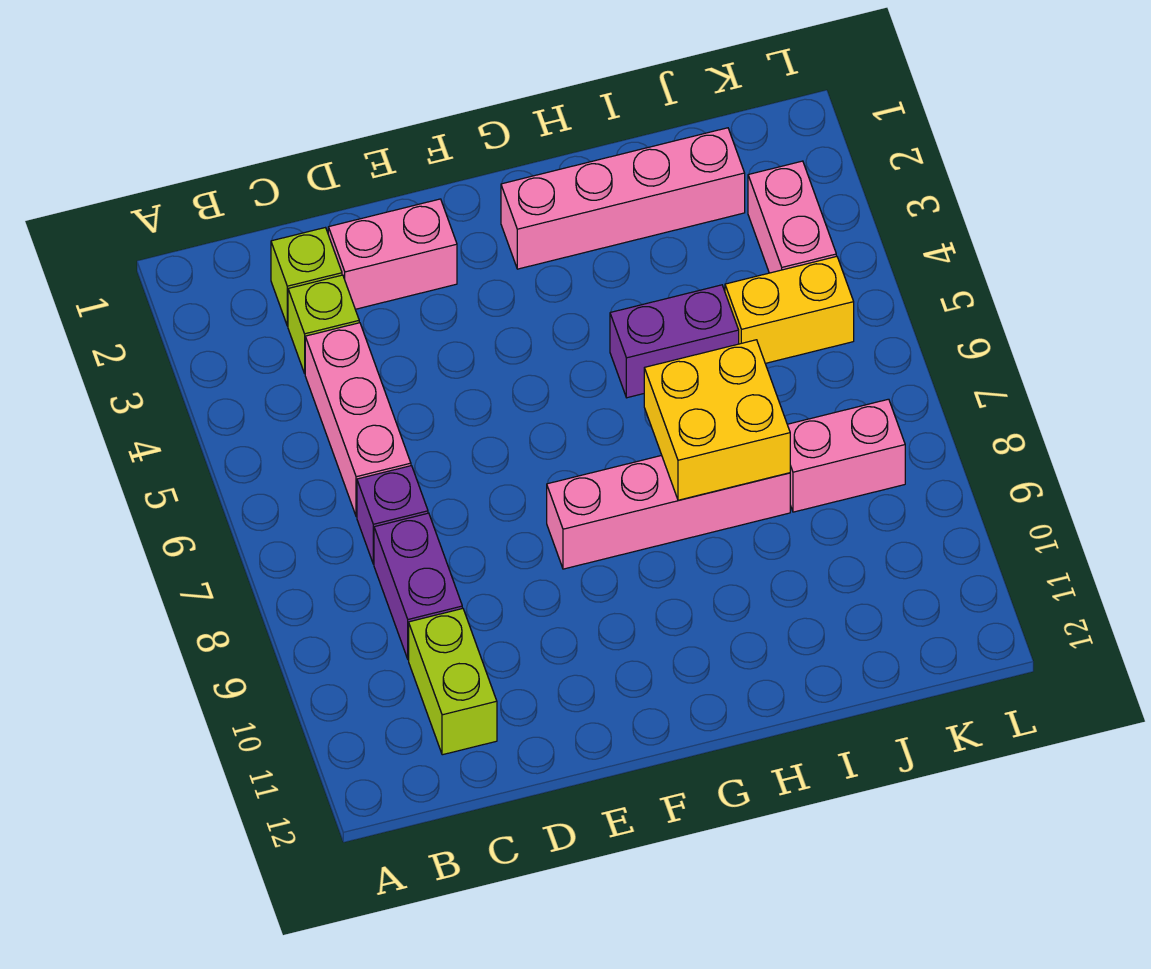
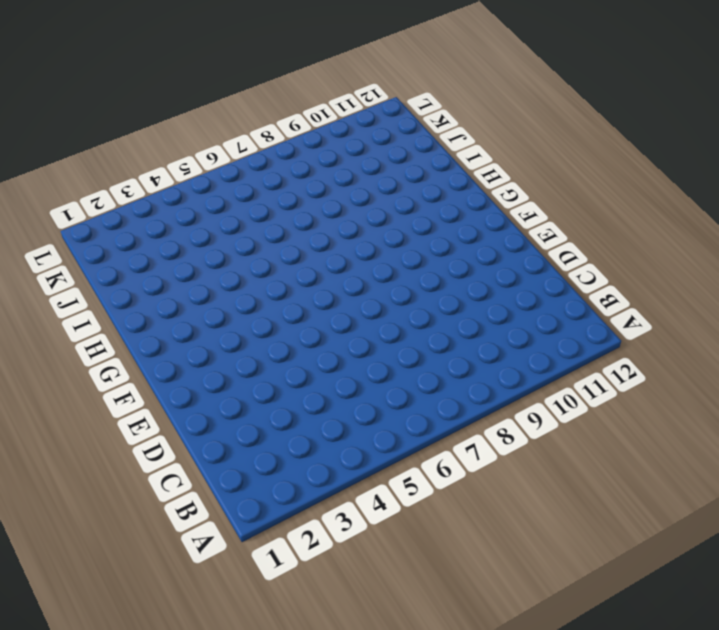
none -> lime 1x1 brick [271,228,342,326]
none -> lime 1x1 brick [288,275,359,373]
none -> pink 1x3 brick [305,323,411,517]

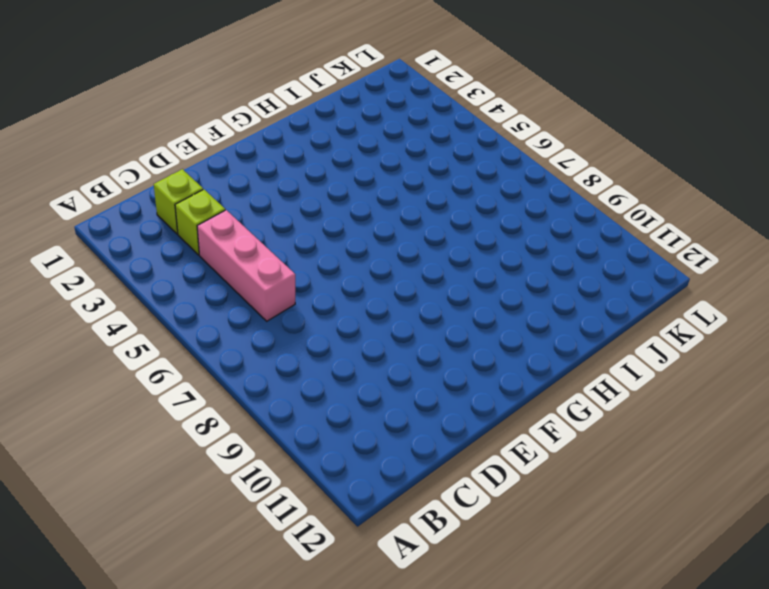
none -> purple 1x1 brick [357,466,428,564]
none -> purple 1x2 brick [374,513,462,659]
none -> lime 1x2 brick [409,608,497,755]

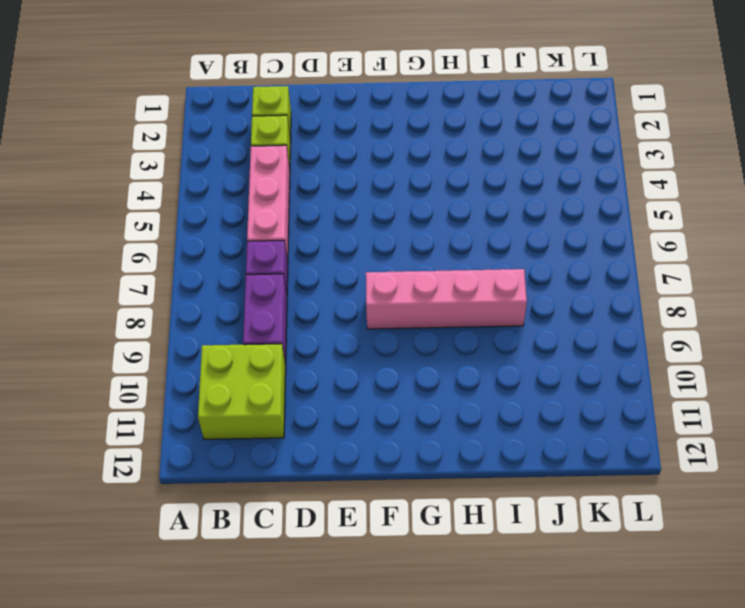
lime 2x2 brick [198,344,286,439] -> lime 1x2 brick [409,608,497,755]
none -> pink 1x2 brick [328,199,457,309]
none -> pink 1x4 brick [501,128,745,269]
none -> purple 1x2 brick [610,285,739,398]

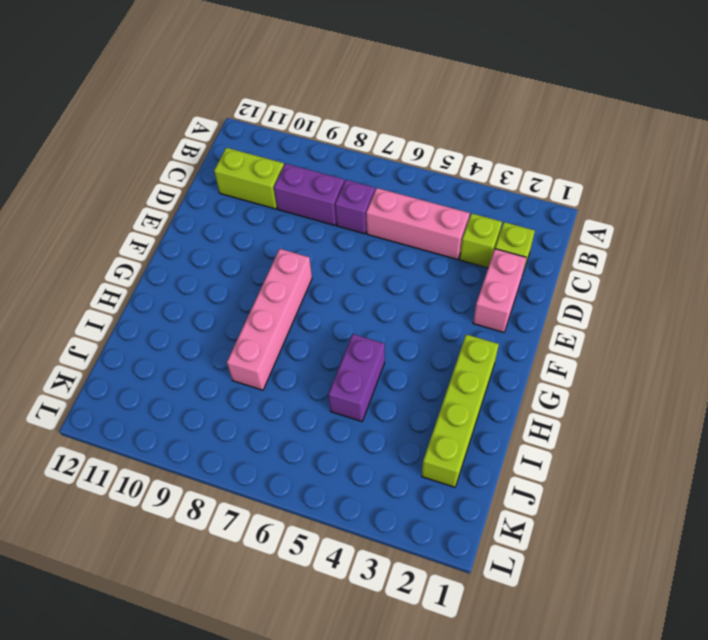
lime 1x4 brick [422,334,499,487] -> pink 1x4 brick [501,128,745,269]
none -> yellow 1x2 brick [725,256,854,363]
none -> pink 1x2 brick [787,399,905,512]
none -> pink 1x2 brick [748,161,836,273]

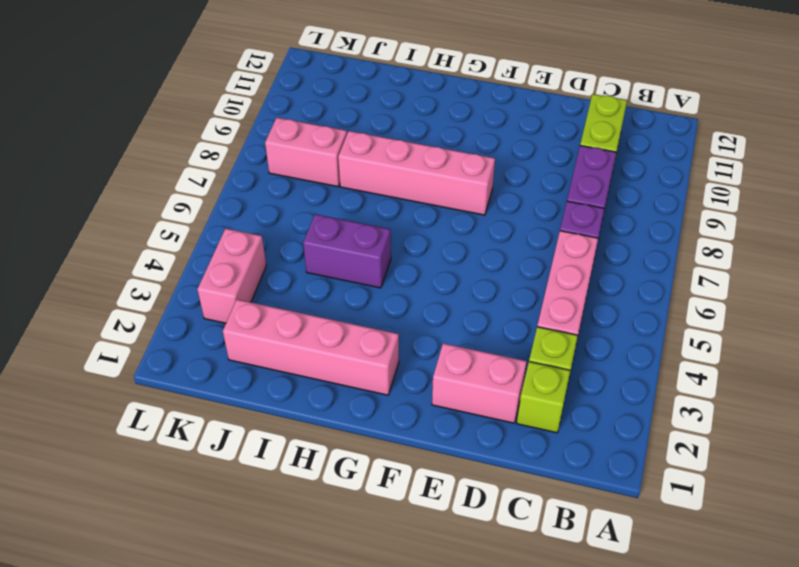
none -> yellow 1x2 brick [725,256,854,363]
none -> yellow 2x2 brick [644,340,790,500]

